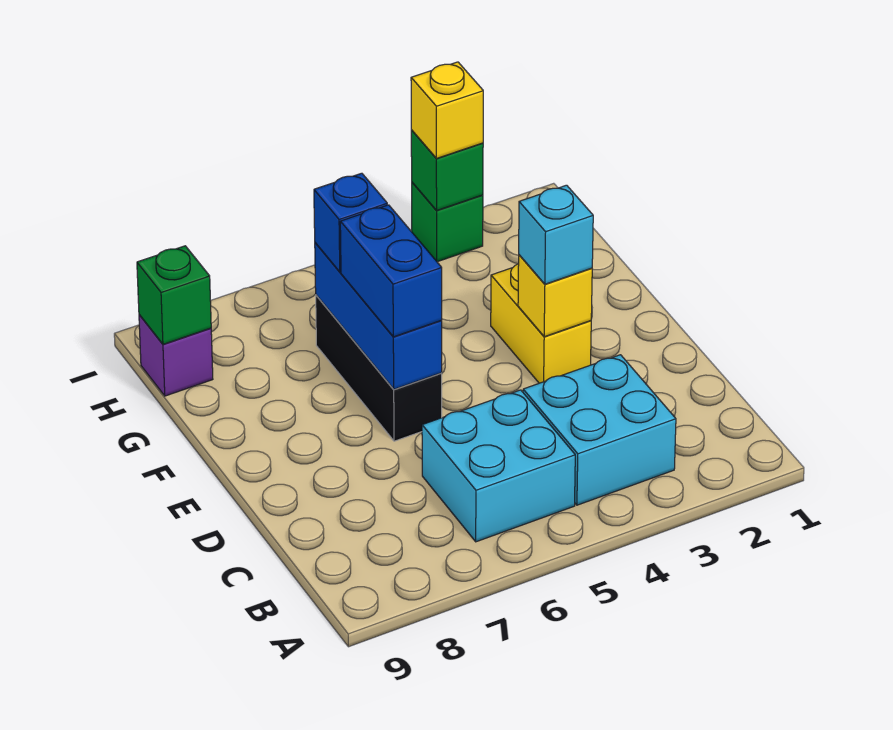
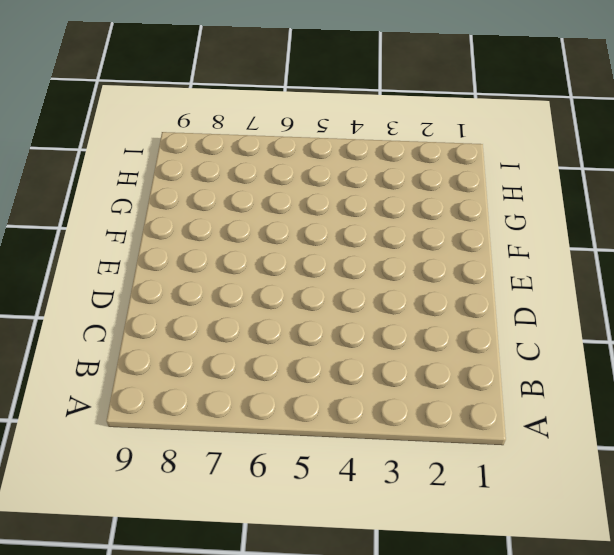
none -> cyan 2x2 brick [523,355,676,505]
none -> cyan 2x2 brick [422,390,575,542]
none -> yellow 1x2 brick [491,264,591,383]

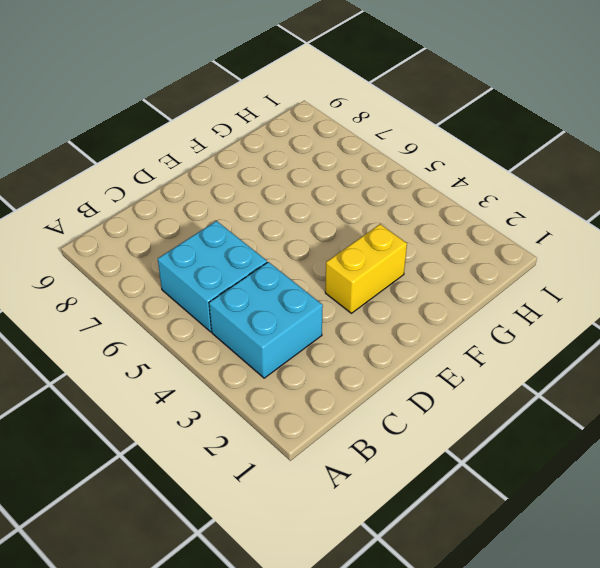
none -> black 1x3 brick [316,295,442,441]
none -> purple 1x1 brick [139,315,213,396]
none -> green 1x1 brick [412,182,483,262]

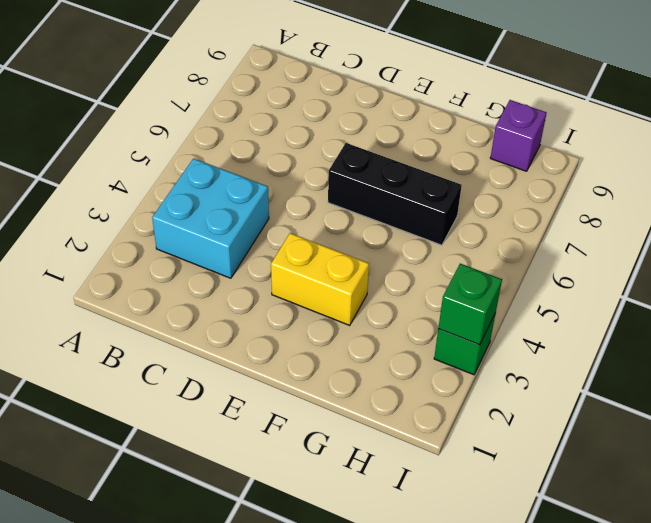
none -> cyan 2x2 brick [422,390,575,542]
none -> yellow 1x1 brick [518,255,592,337]
none -> blue 1x3 brick [315,243,442,389]

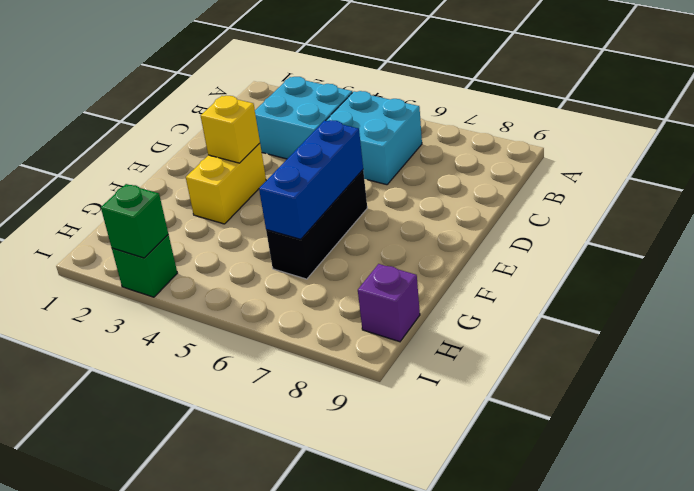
none -> green 1x1 brick [137,246,211,344]
none -> cyan 1x1 brick [519,185,593,284]
none -> blue 1x2 brick [340,205,442,337]

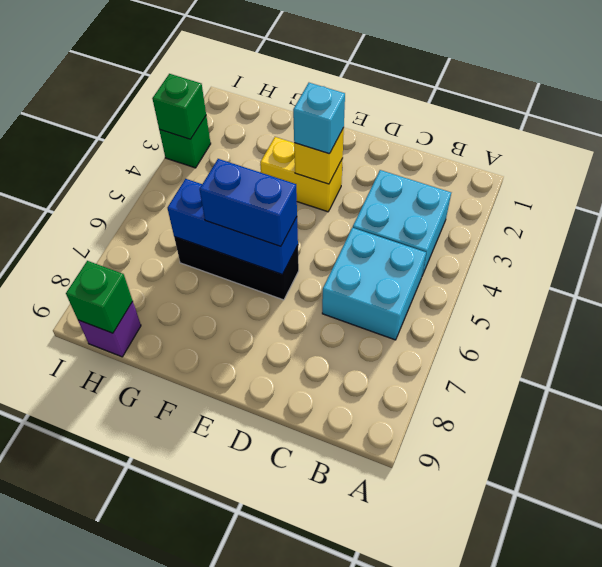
none -> blue 1x1 brick [314,173,387,272]
none -> yellow 1x1 brick [411,62,483,158]

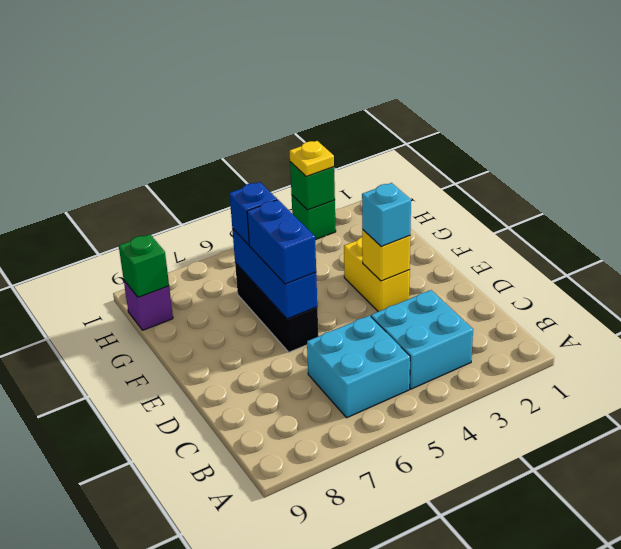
yellow 1x1 plate [290,141,334,176] -> yellow 1x1 brick [411,62,483,158]

